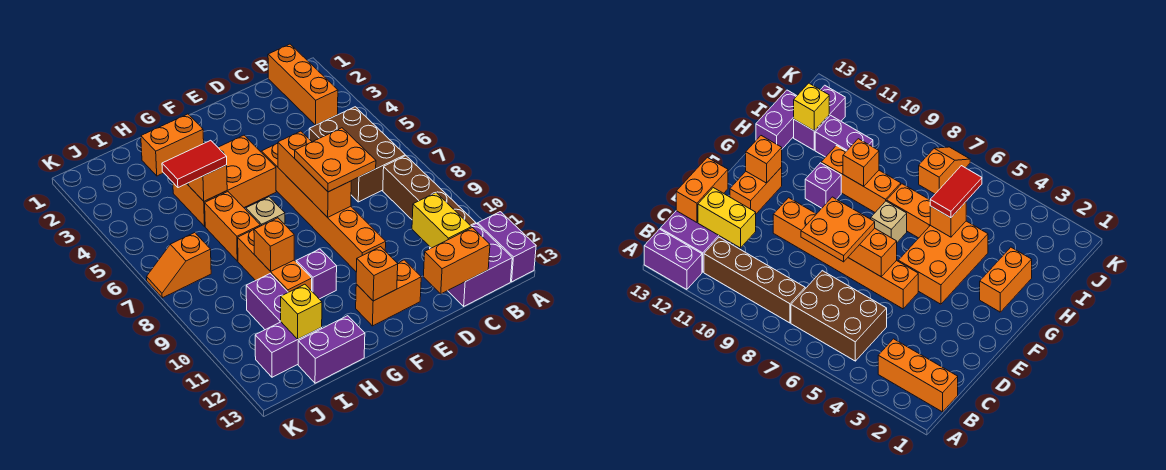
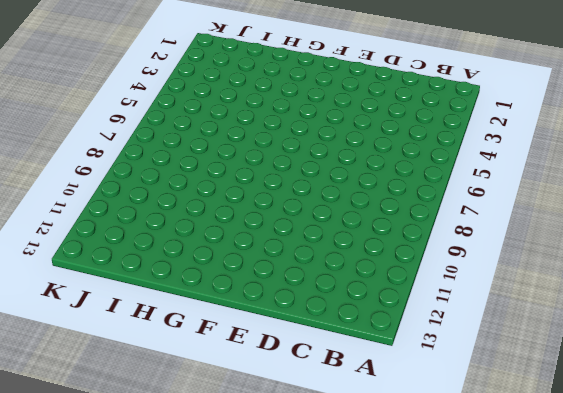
none -> purple 1x2 brick [478,212,536,282]
none -> orange 1x3 brick [268,44,338,125]
none -> brown 2x3 brick [309,107,405,202]

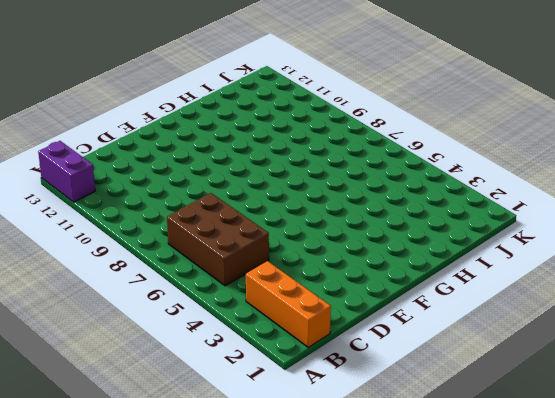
none -> brown 1x4 brick [383,156,476,226]
none -> purple 2x2 brick [430,224,512,306]
none -> orange 1x6 brick [261,143,386,272]

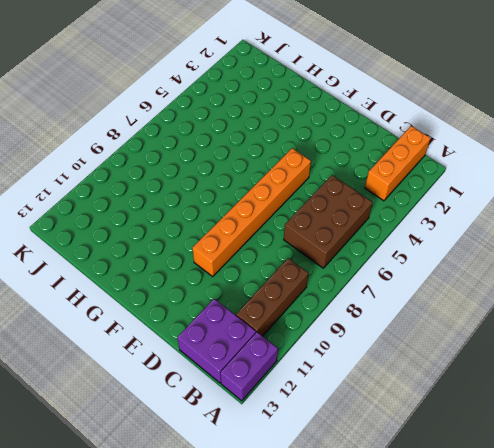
brown 1x3 brick [236,258,308,336] -> brown 1x4 brick [383,156,476,226]
none -> orange 1x2 brick [356,260,421,326]
none -> orange 2x3 brick [173,135,276,226]
none -> orange 1x2 brick [141,114,204,176]

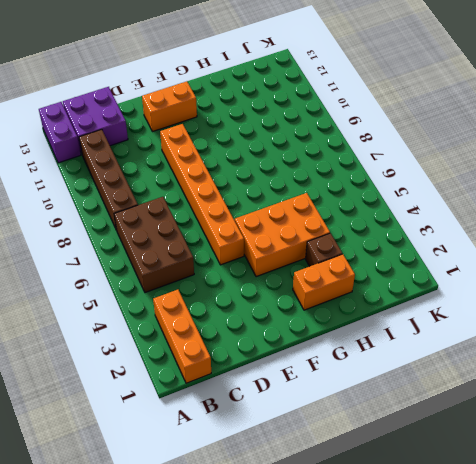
brown 1x1 brick [306,233,342,266] -> none
none -> tan 1x1 brick [246,197,285,226]
none -> purple 1x1 brick [296,249,337,299]
none -> orange 1x2 brick [205,192,260,261]

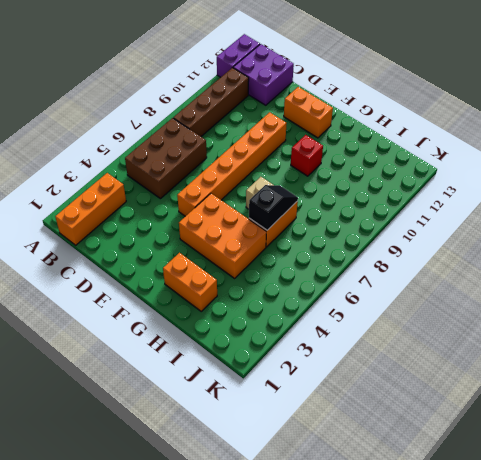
red 1x1 brick [291,135,323,176] -> purple 1x1 brick [296,249,337,299]
black 1x2 slope [249,185,298,230] -> none
none -> orange 1x3 brick [238,230,312,292]
none -> purple 1x2 brick [298,316,365,383]
none -> purple 1x2 brick [246,274,288,330]

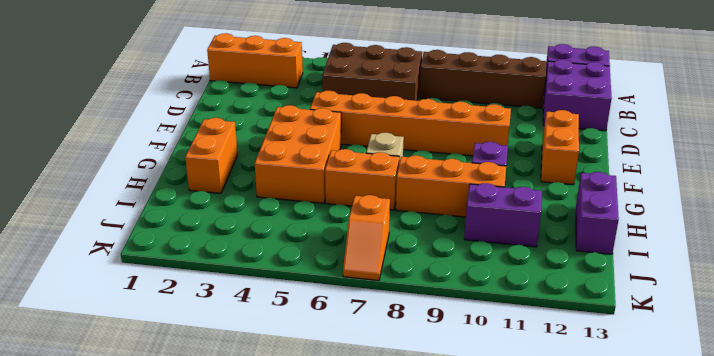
none -> purple 1x2 brick [255,322,322,377]
none -> yellow 1x2 brick [412,193,472,248]
none -> orange 1x2 brick [423,228,490,294]

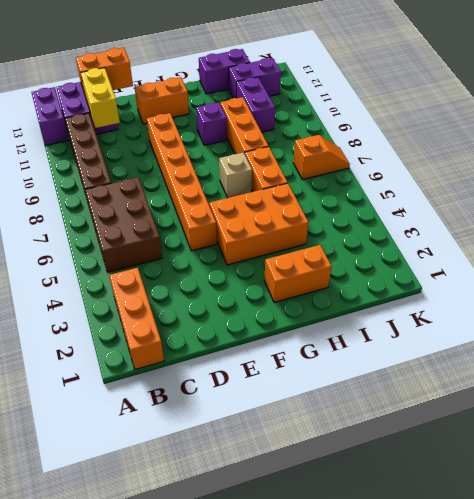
none -> orange 1x3 brick [278,131,351,217]
none -> orange 1x1 brick [356,247,398,301]
none -> orange 1x1 brick [188,165,227,201]

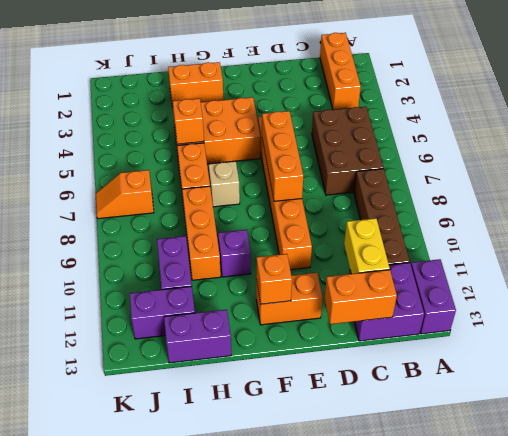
none -> orange 1x1 brick [254,218,294,271]
none -> yellow 1x1 brick [281,284,322,339]
none -> orange 2x2 plate [295,128,376,192]

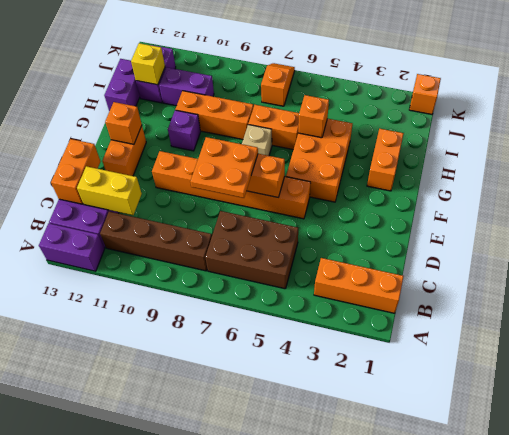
orange 1x1 brick [409,74,441,114] -> orange 1x1 brick moved to [254,218,294,271]
none -> red 1x2 tile [162,140,227,188]

